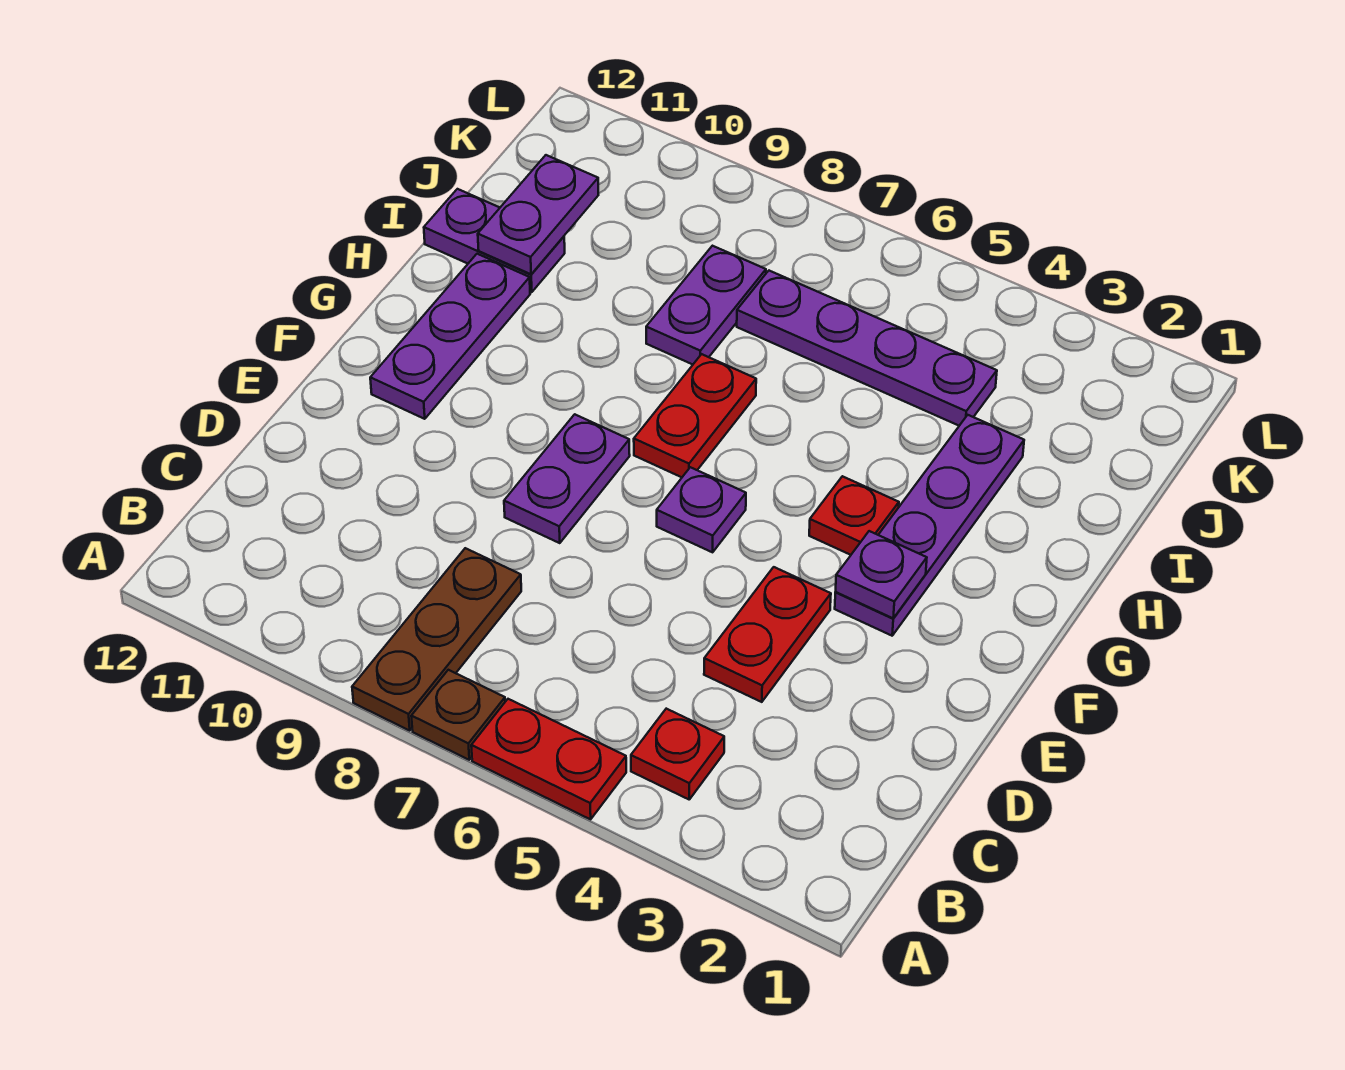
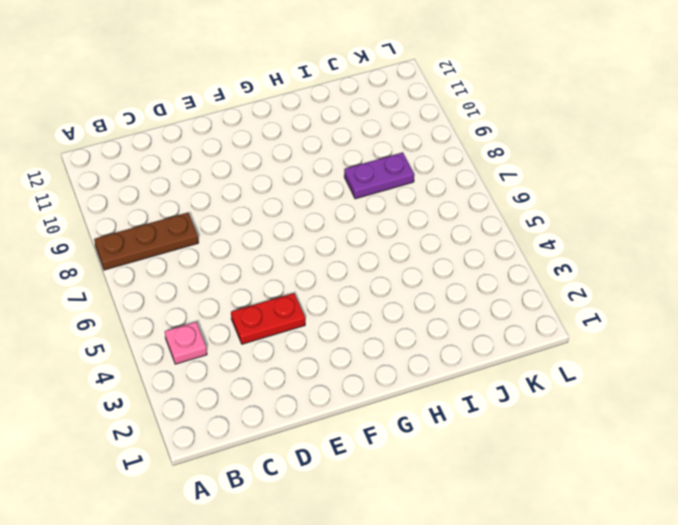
pink 1x1 plate [165,322,207,364] -> red 1x1 plate [631,709,724,799]
none -> red 1x2 plate [471,699,626,819]
none -> brown 1x1 plate [411,670,505,760]
none -> purple 1x2 plate [504,414,630,543]

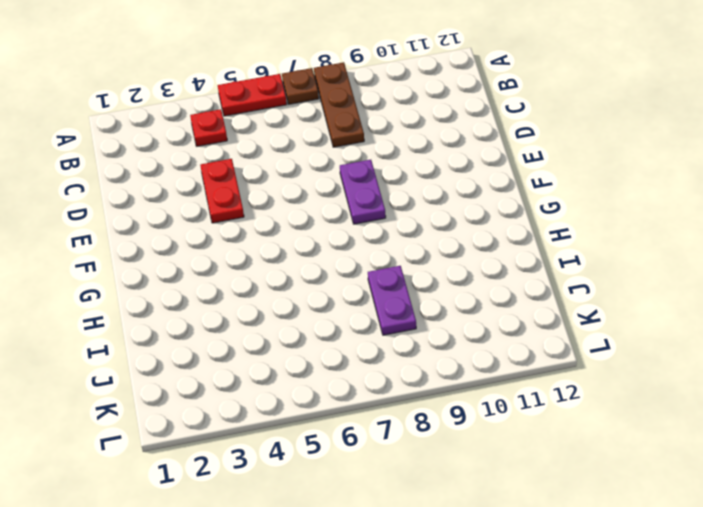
none -> purple 1x4 plate [835,415,1024,636]
none -> purple 1x1 plate [657,467,746,552]
none -> purple 1x3 plate [370,254,530,419]

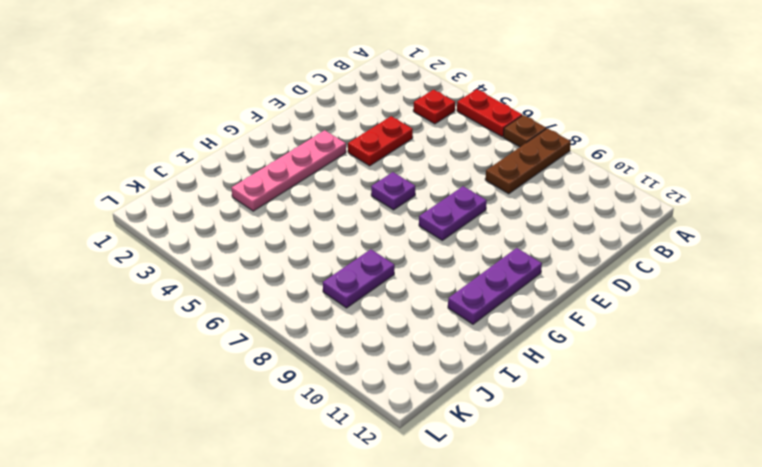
pink 1x4 plate [232,130,346,211] -> purple 1x4 plate [835,415,1024,636]
none -> red 1x1 plate [809,476,899,555]
none -> red 1x2 plate [634,354,756,477]
none -> purple 1x2 plate [424,189,565,292]

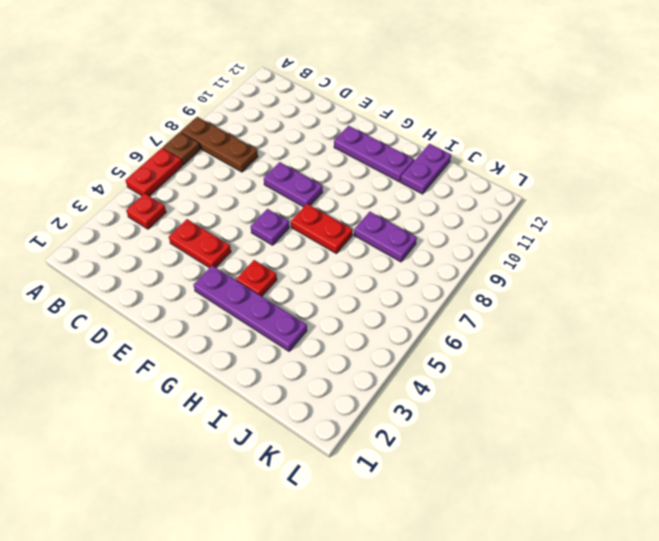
none -> purple 1x4 plate [737,271,997,426]
none -> purple 1x1 plate [836,531,927,618]
none -> purple 1x2 plate [478,155,598,274]

